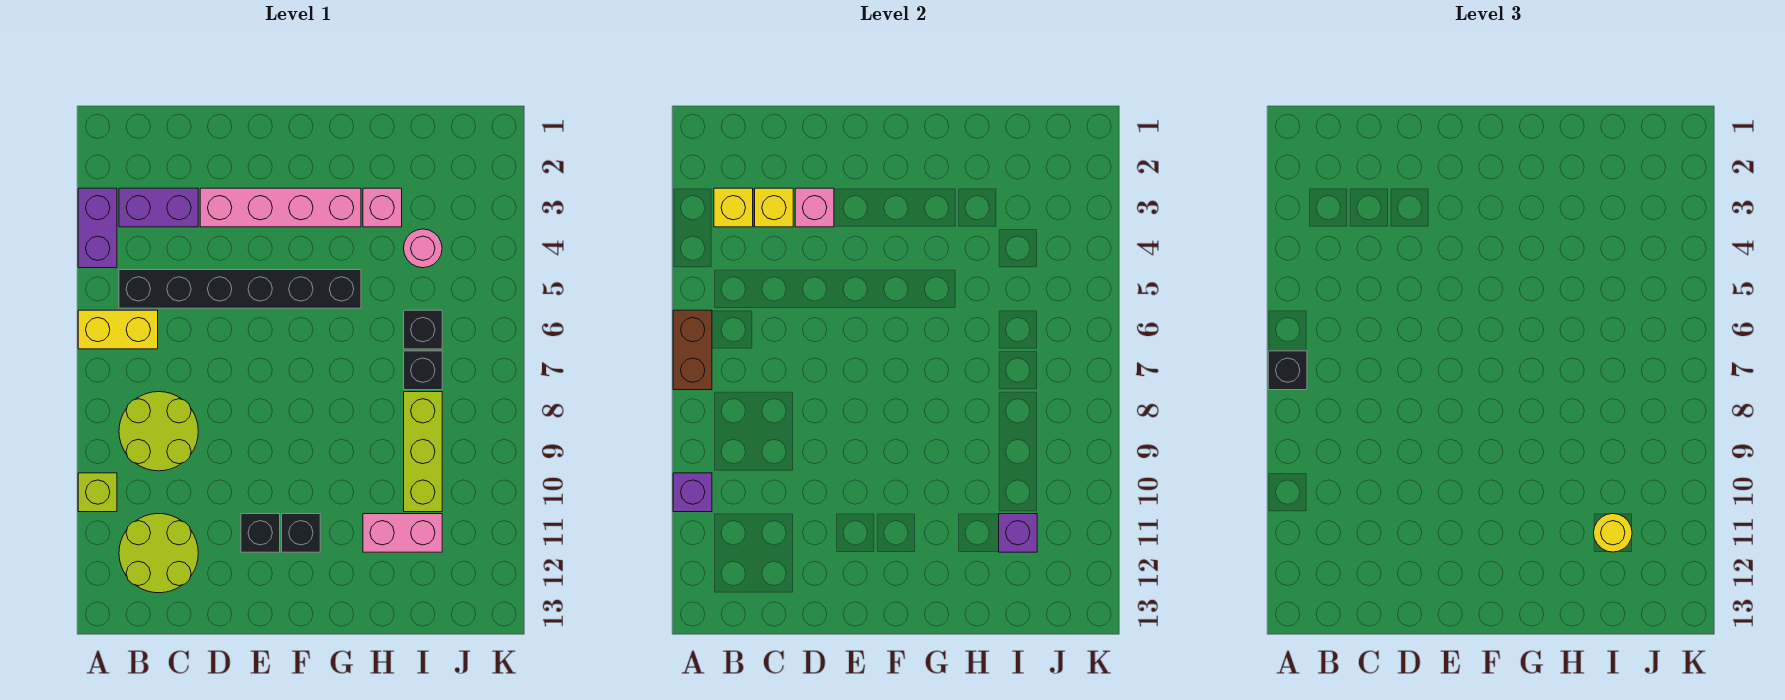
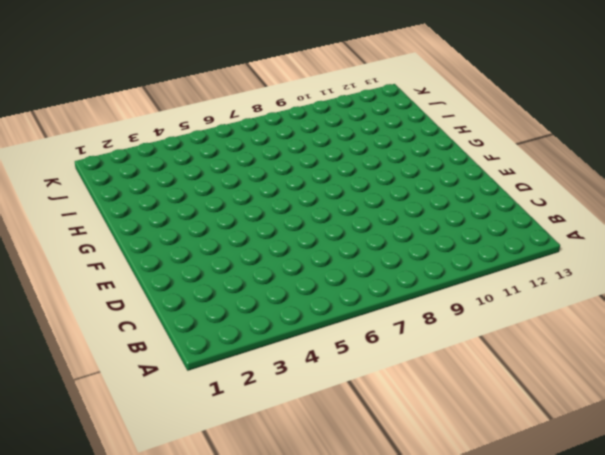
none -> purple 1x2 brick [78,188,117,268]
none -> yellow 1x2 brick [78,310,158,349]
none -> lime 1x1 brick [78,473,117,512]

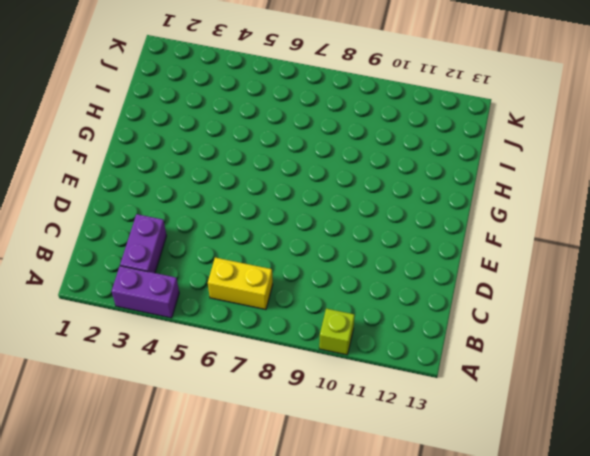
yellow 1x2 brick [208,258,273,310] -> yellow 1x2 brick turned to [78,310,158,349]
none -> black 1x6 brick [119,270,361,308]
none -> lime 2x2 round brick [119,392,198,471]
none -> lime 2x2 round brick [119,514,198,593]

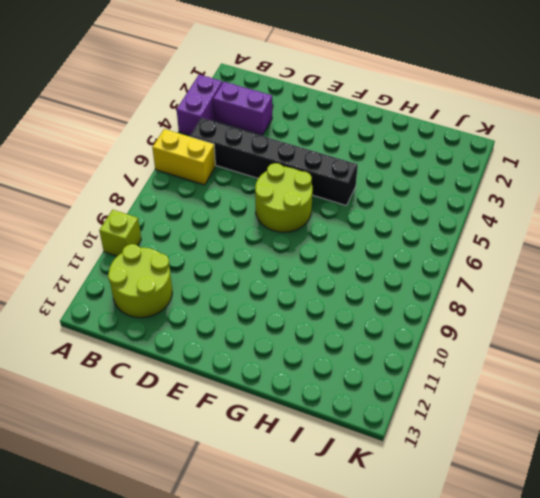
lime 2x2 round brick [255,163,312,232] -> lime 2x2 round brick moved to [119,392,198,471]
none -> pink 1x4 brick [200,188,361,227]
none -> black 1x1 brick [241,514,280,552]
none -> black 1x1 brick [282,514,320,552]

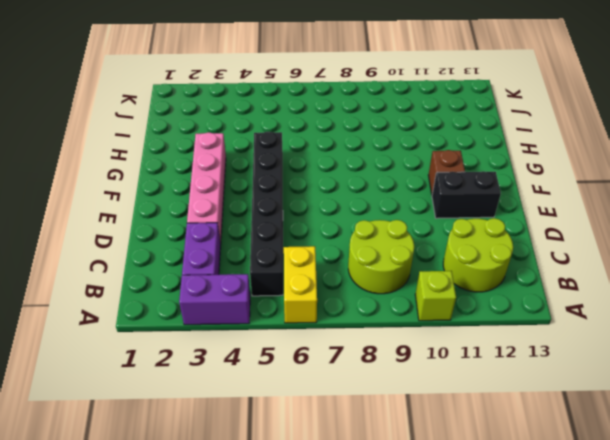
black 1x2 brick [432,171,501,218] -> black 1x1 brick [241,514,280,552]
brown 1x1 brick [428,150,465,194] -> black 1x1 brick [282,514,320,552]
none -> pink 1x1 brick [363,188,402,227]
none -> pink 1x2 brick [363,514,442,552]
none -> pink 1x1 round brick [404,229,442,268]

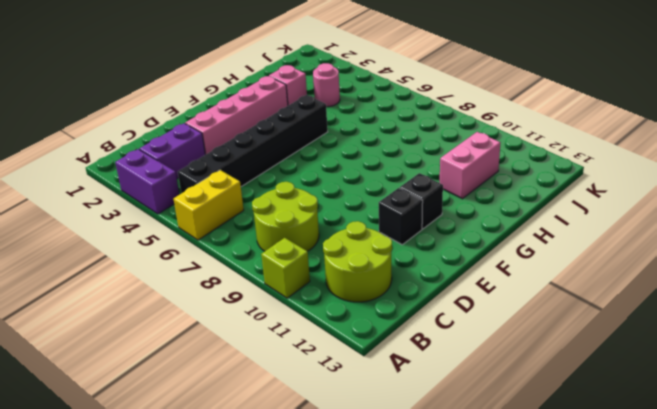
none -> black 1x1 brick [404,310,442,349]
none -> black 1x1 brick [404,351,442,390]
none -> lime 1x3 brick [404,392,442,512]

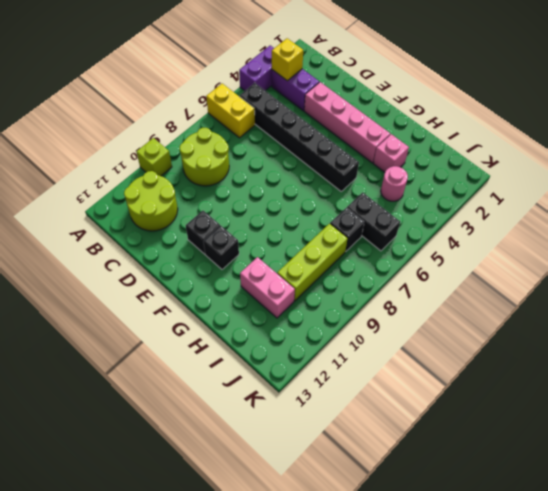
black 1x2 brick [347,192,400,251] -> black 1x1 brick [404,310,442,349]
none -> brown 1x2 brick [673,310,712,390]
none -> purple 1x1 brick [673,473,712,512]
none -> yellow 1x1 brick [755,188,793,227]

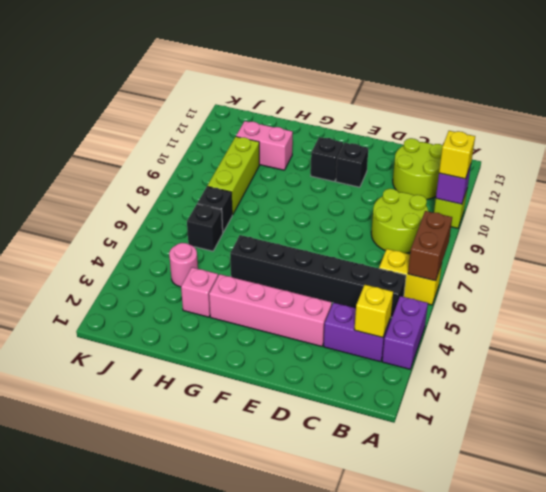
yellow 1x1 brick [439,131,475,179] -> yellow 1x1 brick moved to [755,188,793,227]
none -> pink 1x1 brick [795,188,834,227]
none -> purple 1x1 brick [999,514,1037,552]
none -> black 1x1 brick [1268,351,1307,390]

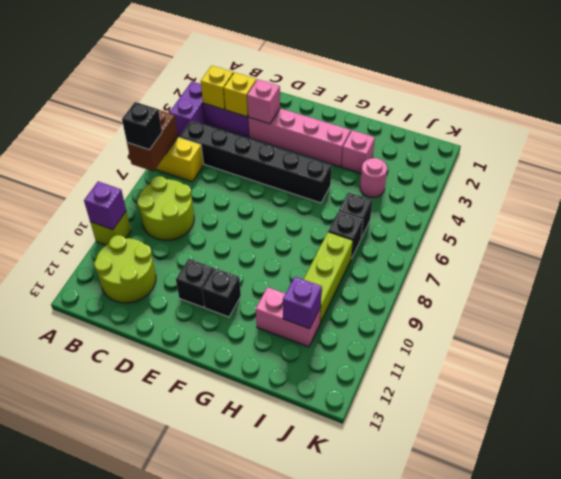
none -> yellow 1x1 round brick [1594,514,1632,552]

